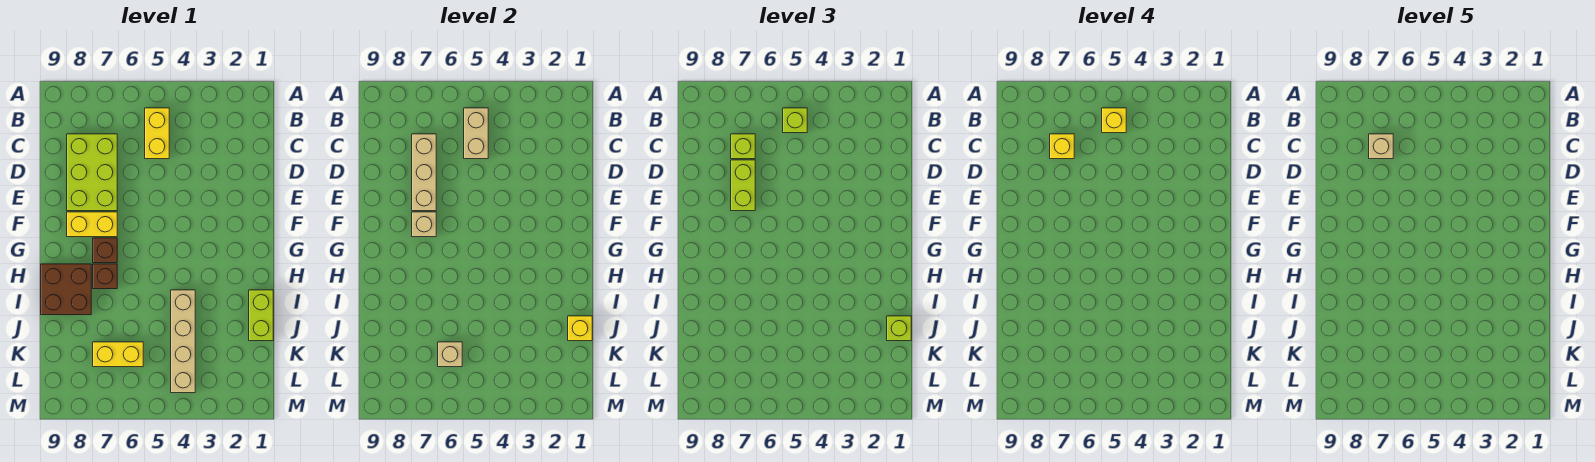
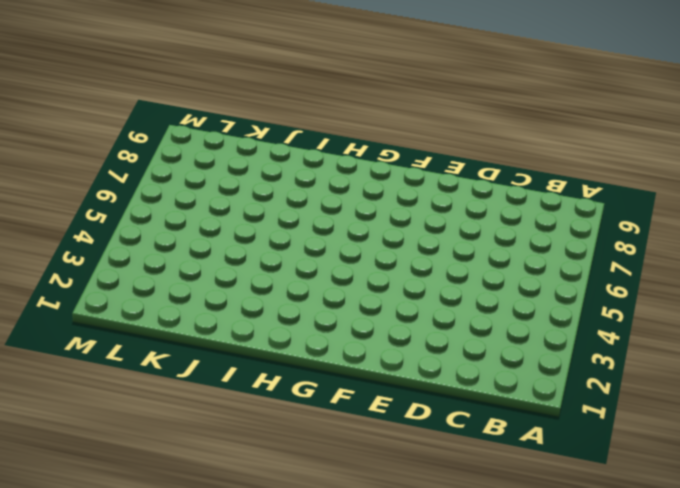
none -> yellow 1x2 brick [145,108,169,159]
none -> lime 2x3 brick [67,134,117,211]
none -> yellow 1x2 brick [67,212,117,237]

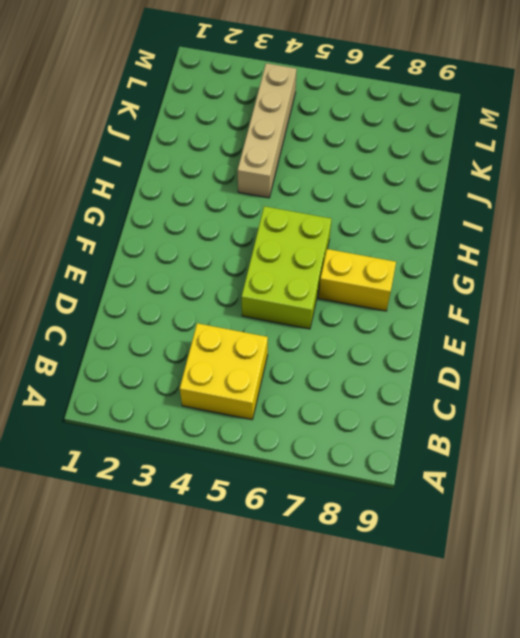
yellow 2x2 brick [180,323,268,420] -> yellow 1x2 brick [145,108,169,159]
lime 2x3 brick [242,206,332,329] -> lime 2x3 brick moved to [67,134,117,211]
none -> brown 1x1 brick [93,238,117,263]
none -> brown 1x1 brick [93,264,117,289]
none -> brown 2x2 brick [41,264,91,315]

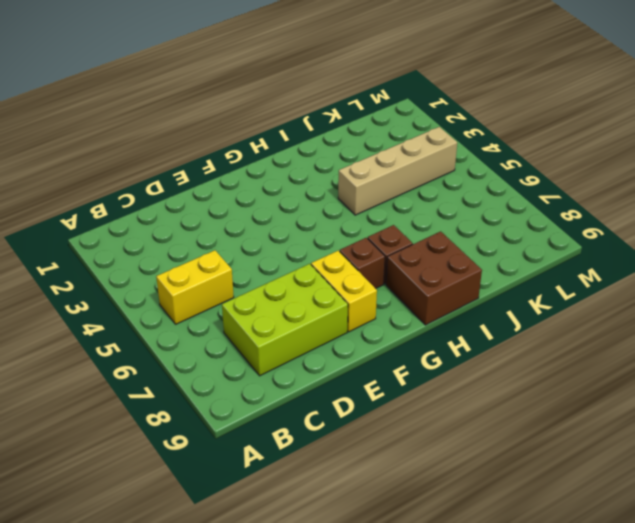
none -> lime 1x2 brick [249,290,273,341]
none -> yellow 1x2 brick [93,342,143,367]
none -> tan 1x2 brick [464,108,488,159]

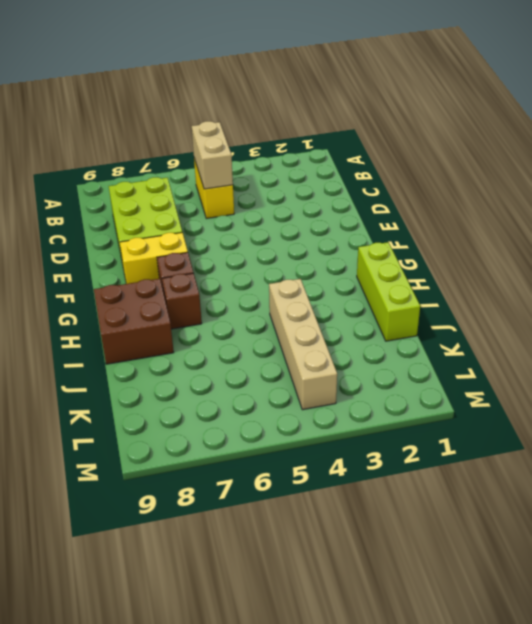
lime 1x3 brick [357,242,420,341] -> lime 1x2 brick [249,290,273,341]
none -> yellow 1x2 brick [93,342,143,367]
none -> tan 1x3 brick [412,134,436,211]
none -> tan 1x1 brick [412,212,436,237]

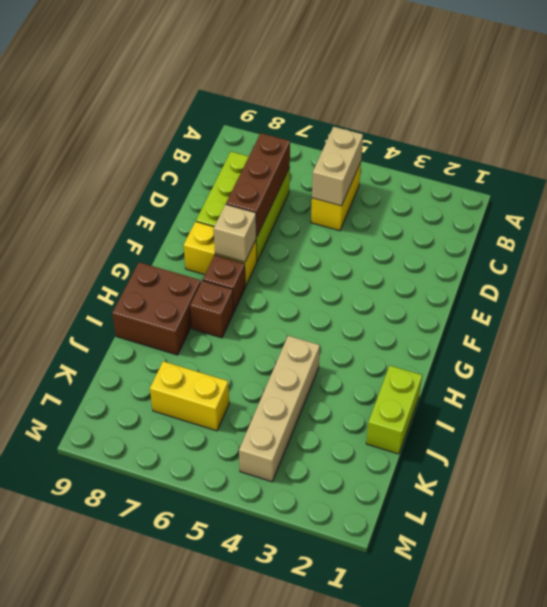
brown 1x3 brick [226,133,290,237] -> tan 1x3 brick [412,134,436,211]
none -> yellow 1x1 brick [568,316,592,341]
none -> tan 1x1 brick [438,342,462,367]
none -> lime 1x1 brick [783,108,807,133]

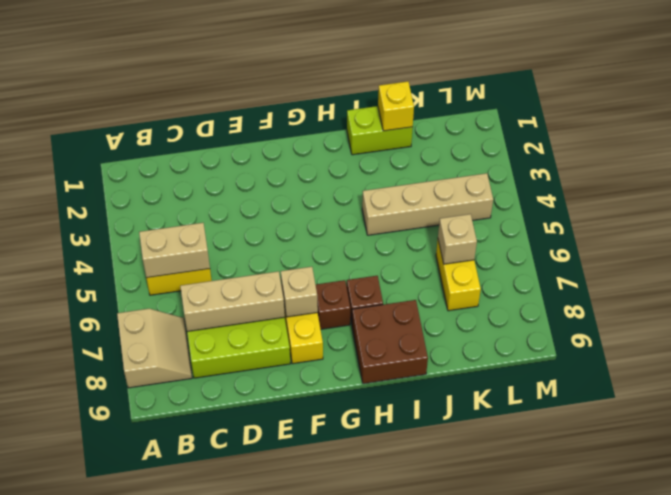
tan 2x2 slope [117,309,192,388] -> none
none -> lime 1x1 brick [783,108,807,133]
none -> lime 1x1 brick [731,134,755,159]
none -> lime 1x2 brick [731,160,755,211]

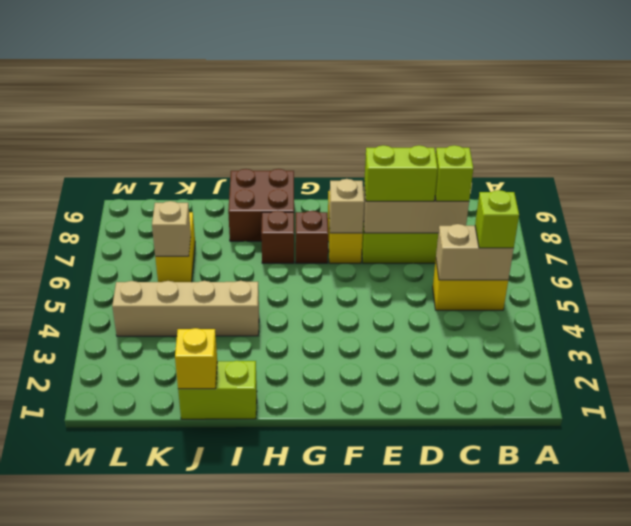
none -> lime 1x1 brick [887,316,911,341]
none -> yellow 1x1 brick [1102,108,1126,133]
none -> yellow 1x1 brick [1050,134,1074,159]

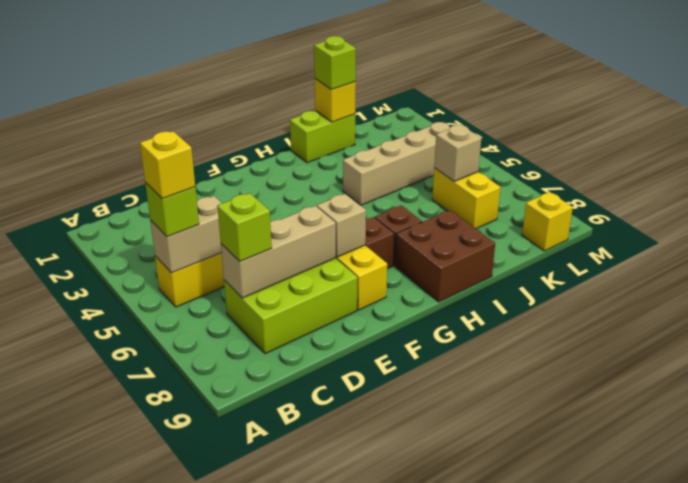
yellow 1x1 brick [522,192,573,251] -> yellow 1x1 brick moved to [1050,134,1074,159]
none -> lime 1x2 brick [731,160,755,211]
none -> tan 1x1 brick [1369,134,1393,159]

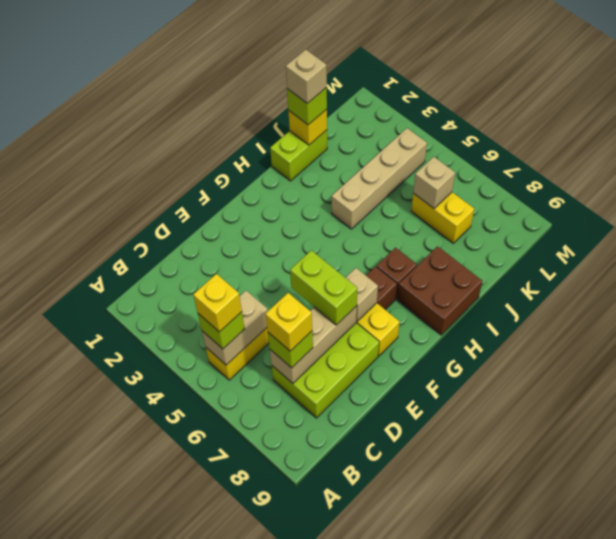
lime 1x2 brick [290,250,357,325] -> lime 1x2 brick turned to [731,160,755,211]
tan 1x1 brick [286,49,327,103] -> tan 1x1 brick moved to [1369,134,1393,159]

